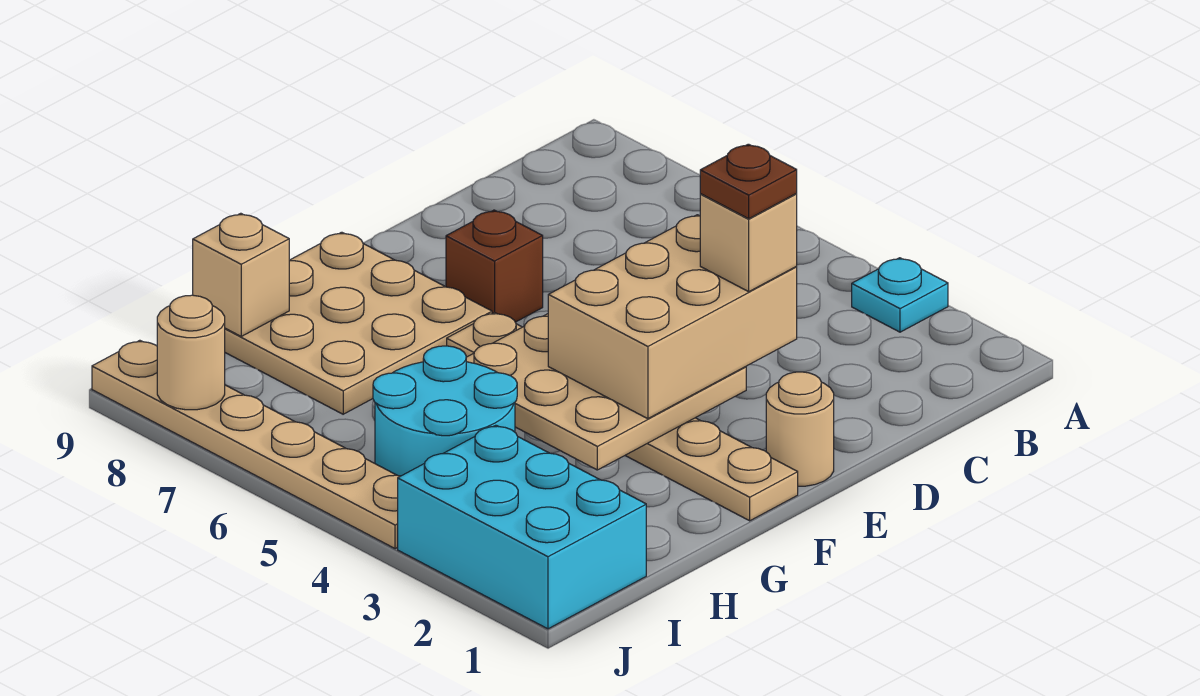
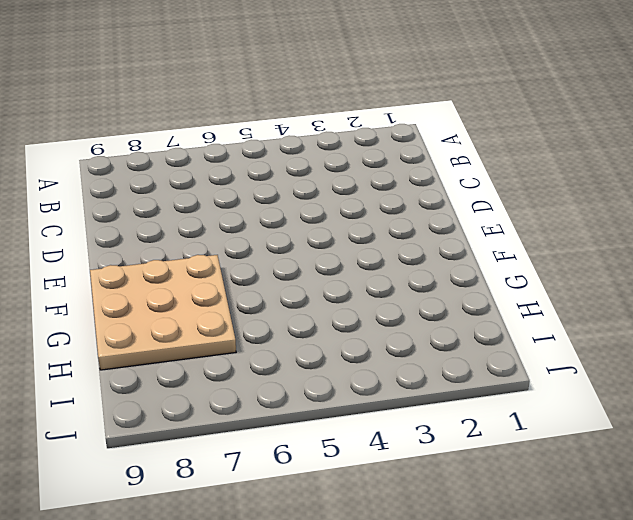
none -> cyan 1x1 plate [852,258,948,332]
none -> tan 1x1 round brick [766,372,834,486]
none -> brown 1x1 brick [446,210,543,322]

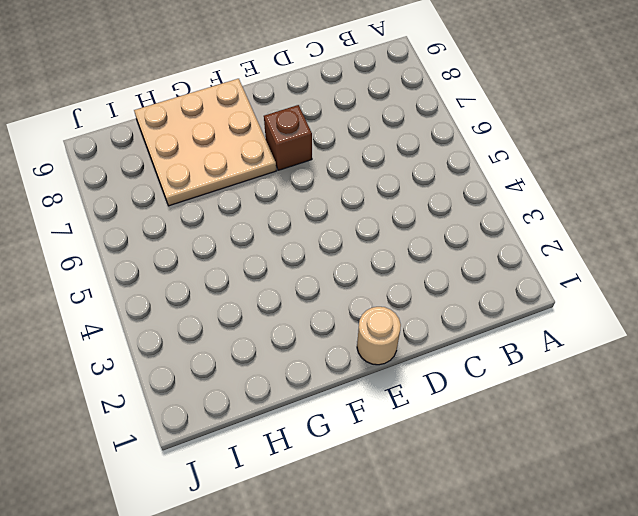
none -> cyan 1x1 plate [852,258,948,332]
none -> tan 1x6 plate [447,312,798,521]
none -> cyan 2x2 round brick [373,346,517,476]

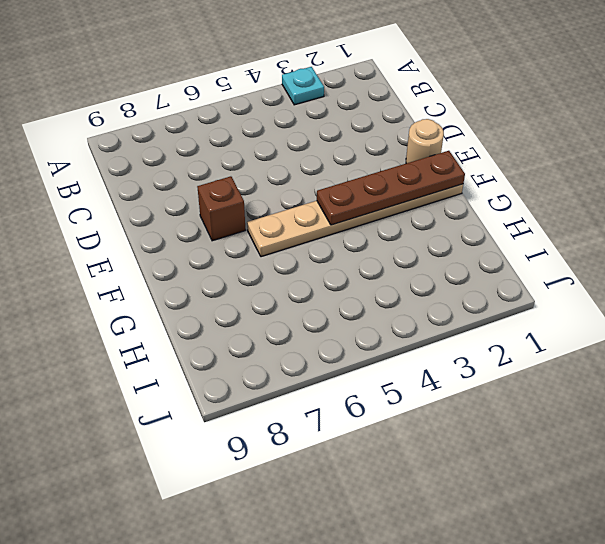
brown 1x4 plate [317,151,465,225] -> tan 3x3 plate [466,314,746,470]
none -> tan 3x3 plate [225,232,492,414]
none -> cyan 2x2 round brick [373,346,517,476]
none -> cyan 2x3 brick [398,425,646,629]

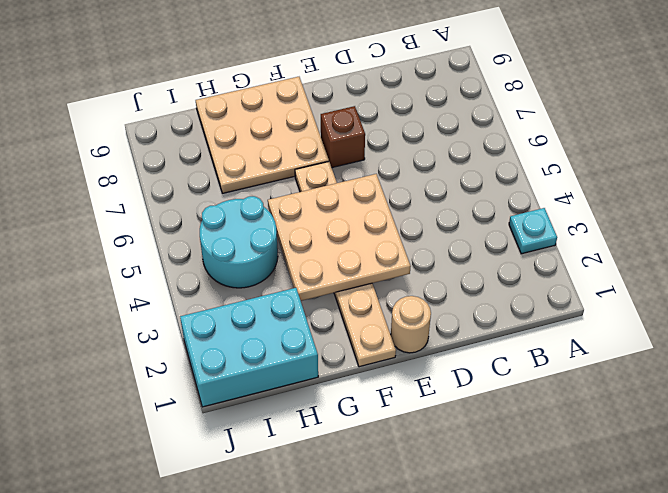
cyan 2x3 brick [180,288,318,407] -> cyan 2x3 brick turned to [398,425,646,629]
none -> tan 1x6 plate [92,340,400,549]
none -> tan 1x1 brick [193,213,289,336]
none -> tan 1x1 round brick [157,295,225,410]

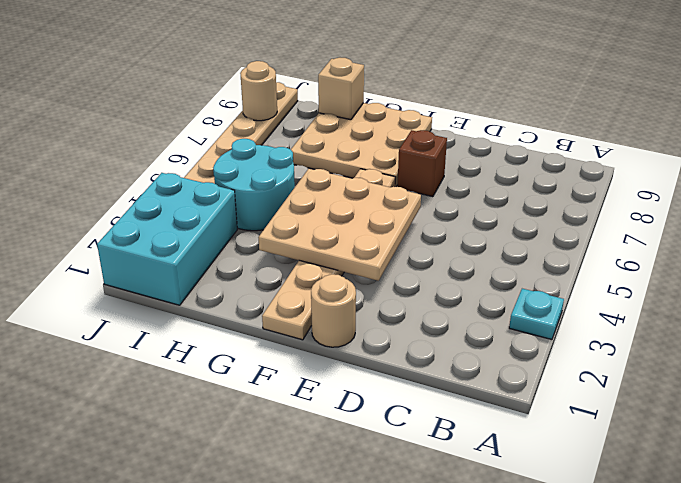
none -> tan 2x3 brick [548,215,797,419]
none -> tan 1x1 brick [700,194,797,292]
none -> brown 1x1 plate [700,144,797,219]

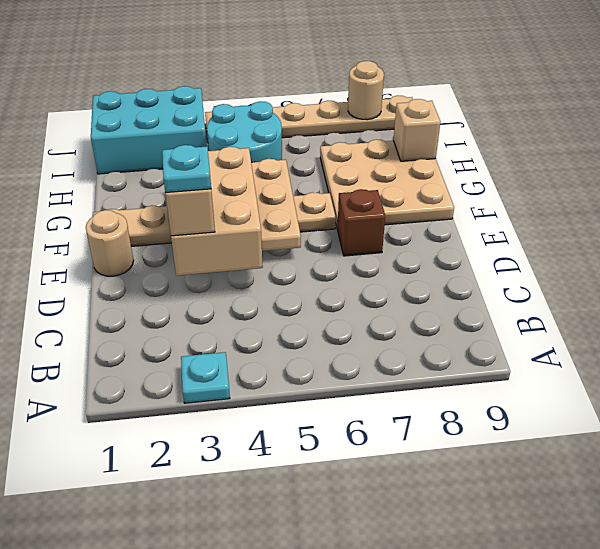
cyan 1x1 plate [162,145,211,193] -> brown 1x1 plate [700,144,797,219]

